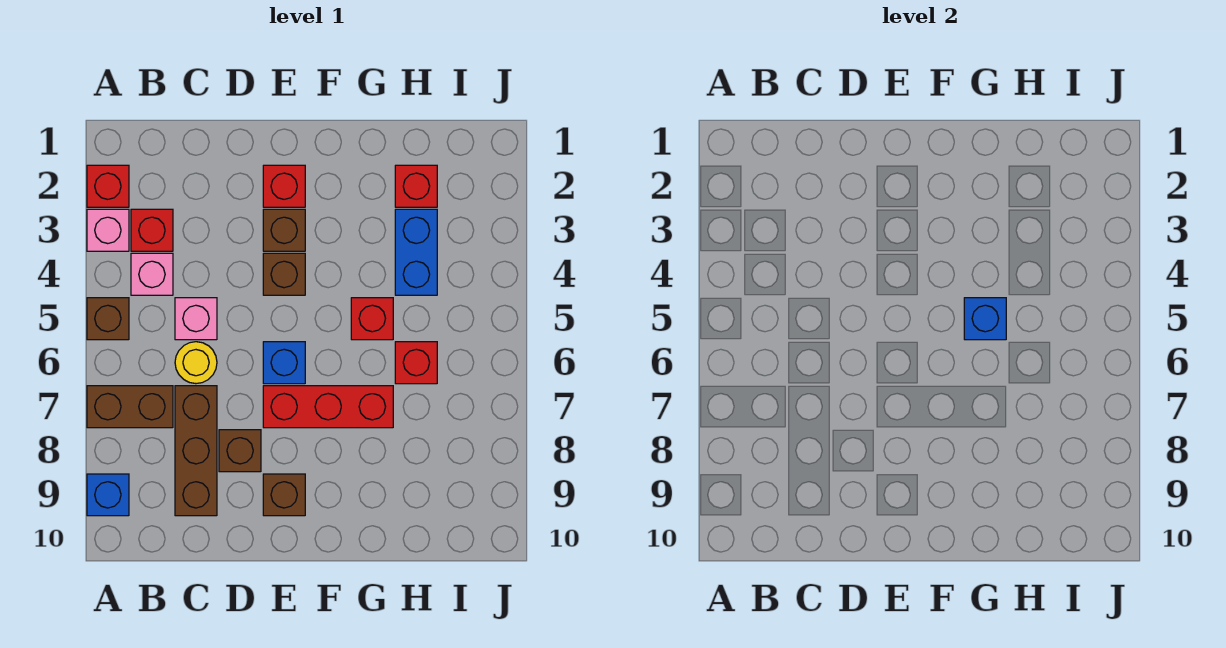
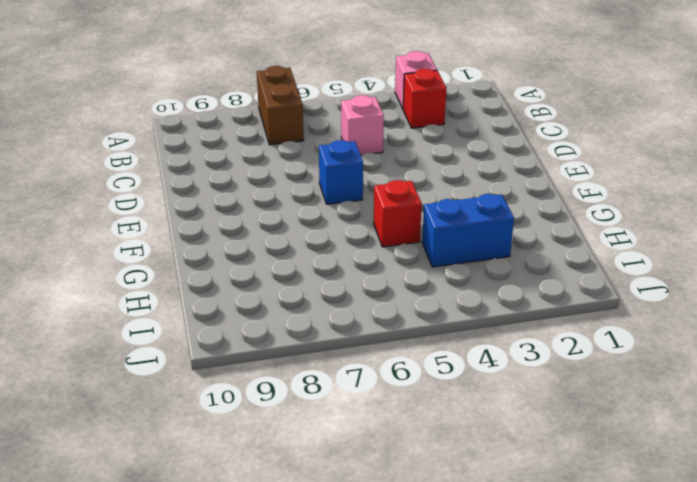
none -> red 1x1 brick [87,165,129,207]
none -> brown 1x1 brick [87,298,129,340]
none -> blue 1x1 brick [87,474,129,516]

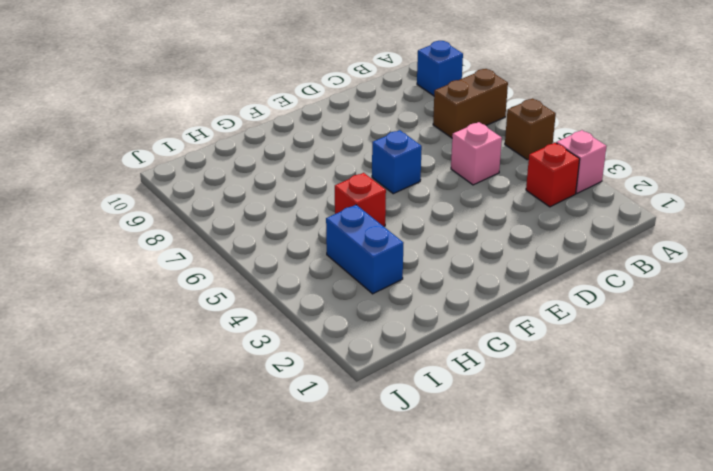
none -> red 1x1 brick [87,165,129,207]
none -> pink 1x1 brick [131,253,173,295]
none -> yellow 1x1 round brick [175,342,217,384]

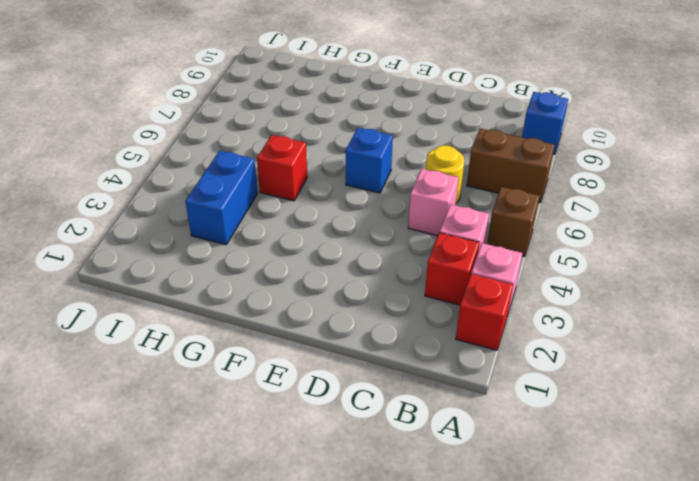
none -> brown 1x3 brick [175,386,217,516]
none -> brown 1x1 brick [219,430,261,472]
none -> red 1x1 brick [263,165,305,207]

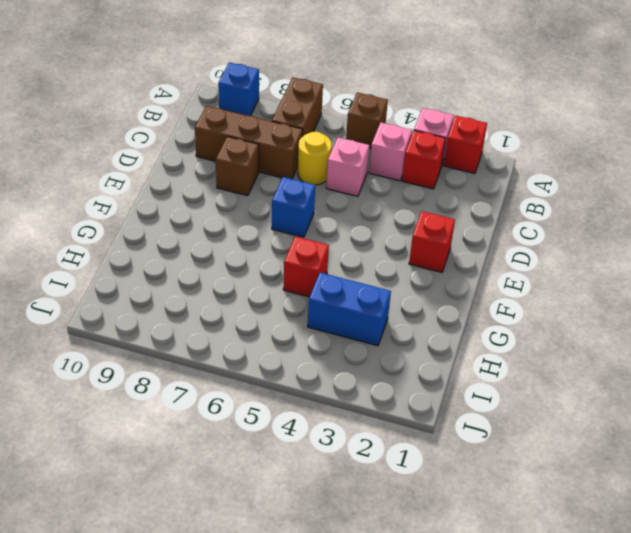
none -> brown 1x1 brick [263,209,305,251]
none -> brown 1x1 brick [263,253,305,295]
none -> red 1x3 brick [263,386,393,428]

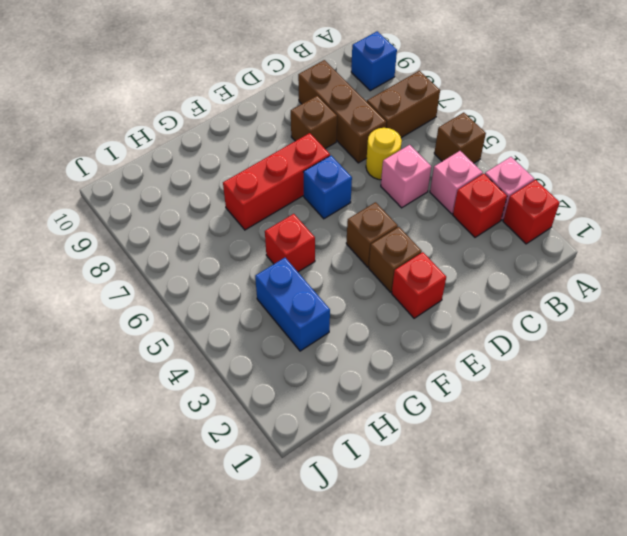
none -> brown 1x1 brick [263,474,305,516]
none -> red 1x1 brick [395,165,437,207]
none -> red 1x1 brick [395,342,437,384]

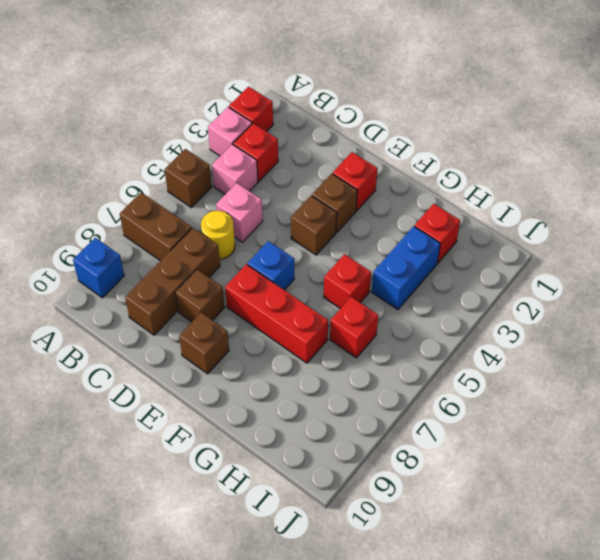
none -> blue 1x1 brick [964,298,1006,340]

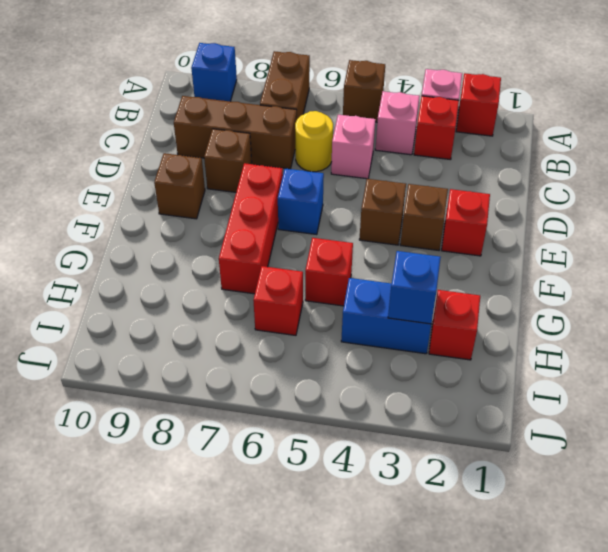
blue 1x1 brick [388,251,441,324] -> blue 1x1 brick moved to [964,298,1006,340]

